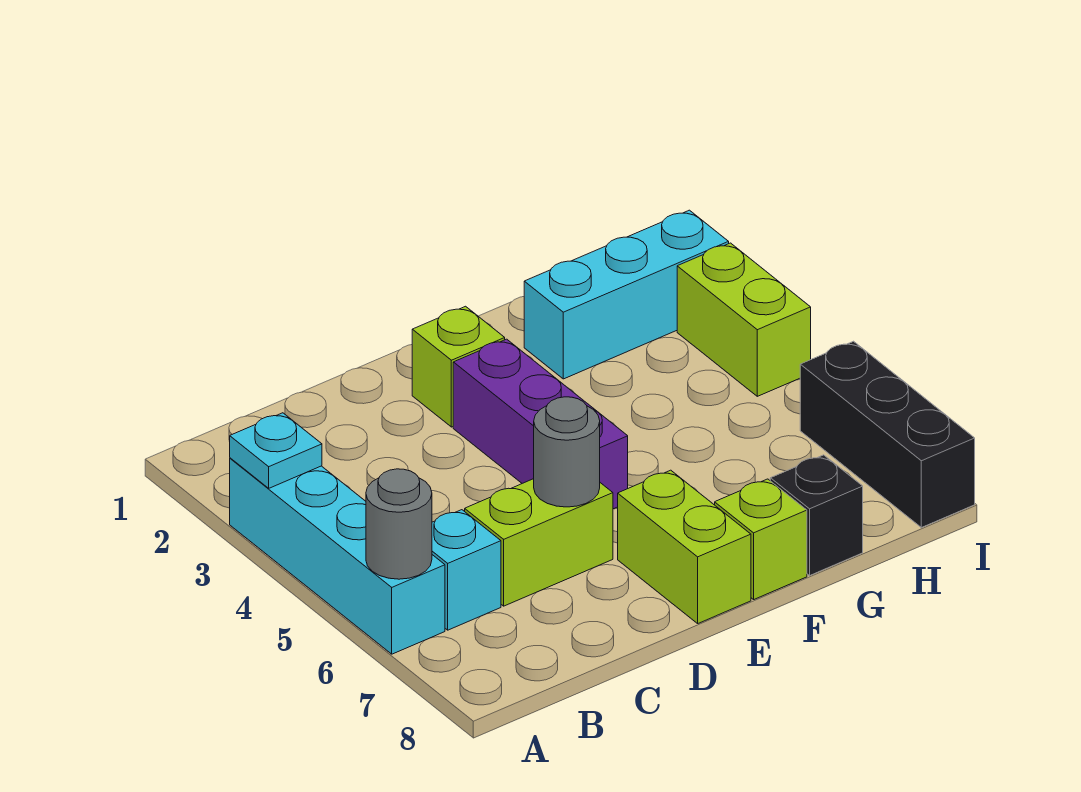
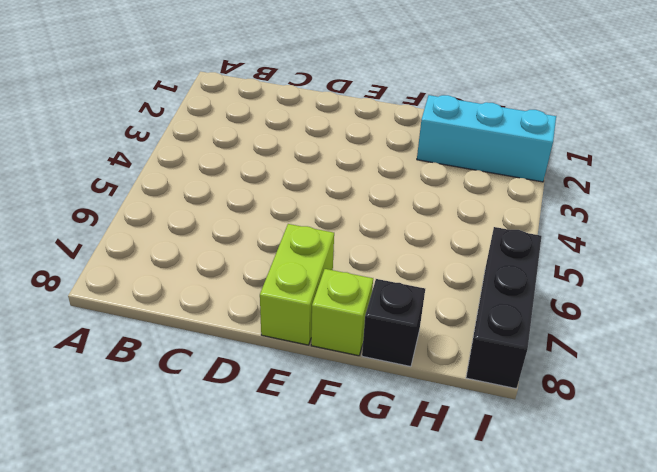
none -> cyan 1x4 brick [230,458,445,654]
none -> cyan 1x1 brick [432,510,501,630]
none -> lime 1x2 brick [465,479,613,606]

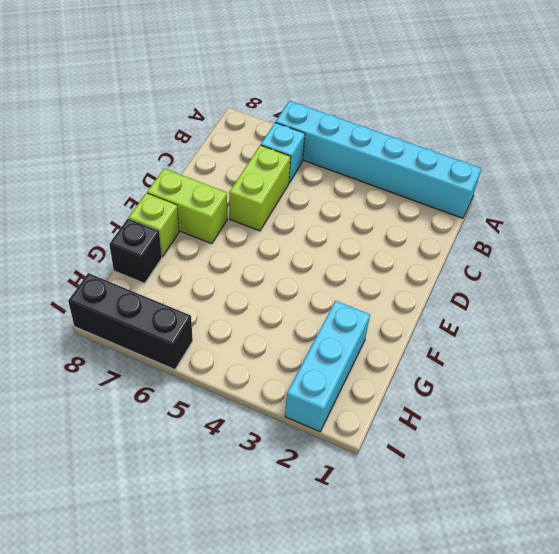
cyan 1x6 brick [276,101,481,218] -> cyan 1x4 brick [230,458,445,654]
none -> lime 1x1 brick [412,306,505,427]
none -> purple 1x3 brick [453,339,628,509]
none -> lime 1x2 brick [677,243,811,396]

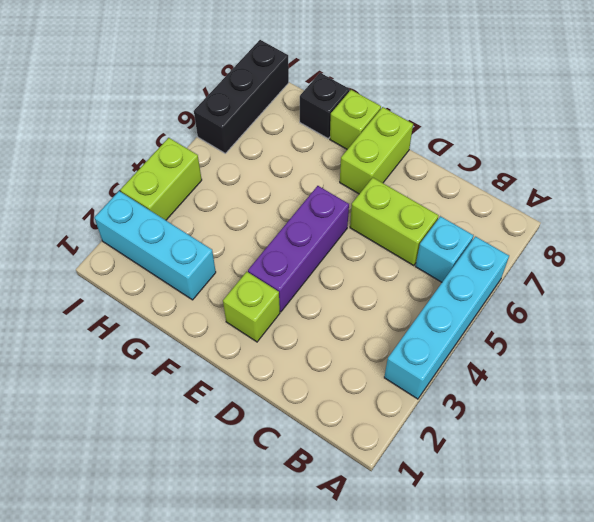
none -> cyan 1x1 plate [230,413,322,488]
none -> grey 1x1 round brick [366,469,432,579]
none -> grey 1x1 round brick [534,397,600,507]

